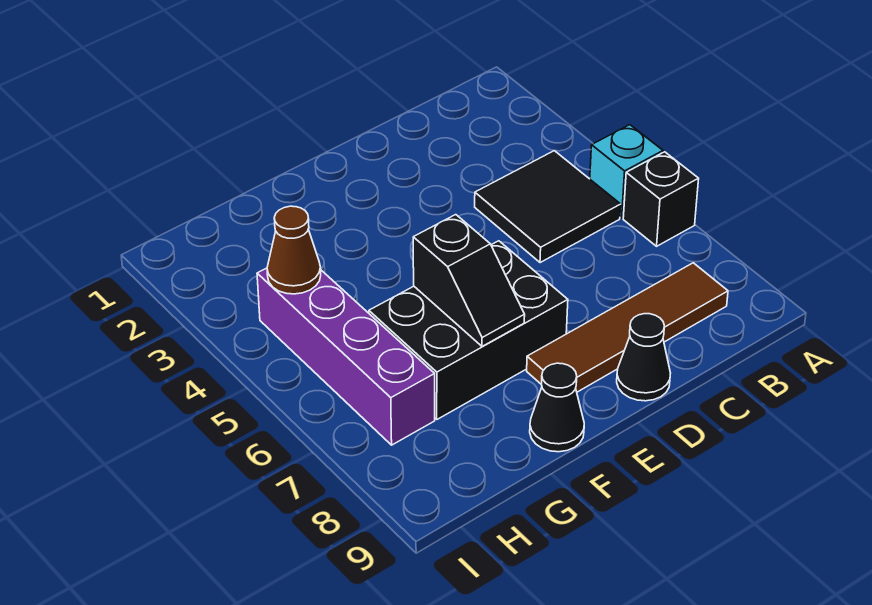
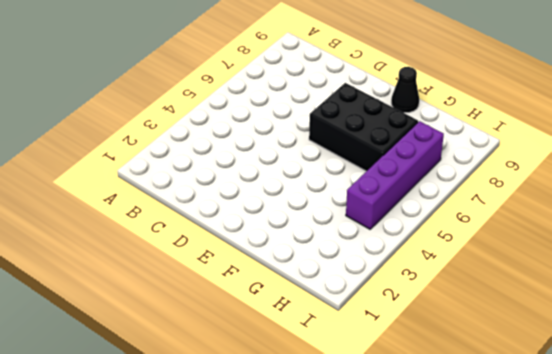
none -> cyan 1x1 brick [590,125,663,218]
none -> black 1x1 brick [623,152,699,246]

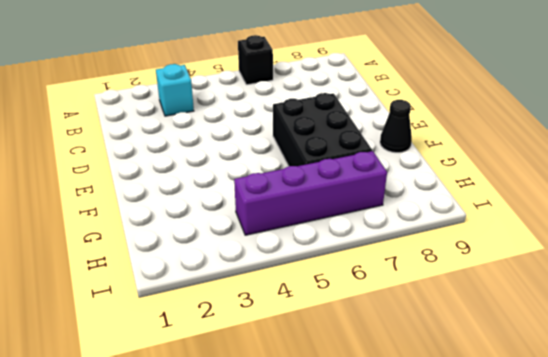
cyan 1x1 brick [156,64,194,116] -> cyan 1x1 brick moved to [590,125,663,218]
none -> black 2x2 tile [475,151,621,263]
none -> brown 1x4 tile [527,263,728,392]

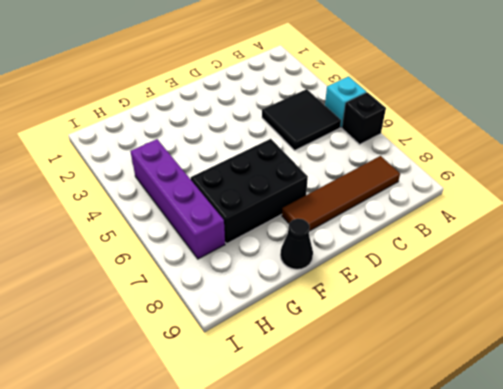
none -> black 1x1 cone [617,314,671,401]
none -> black 1x2 slope [413,215,525,346]

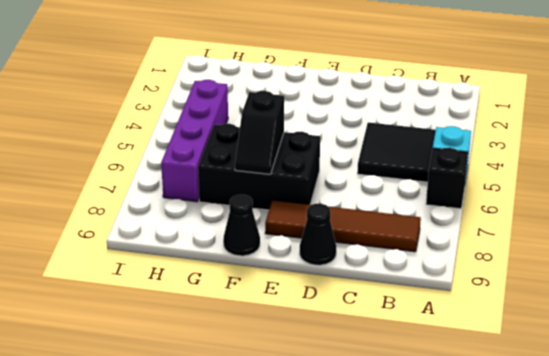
none -> brown 1x1 cone [267,206,321,294]

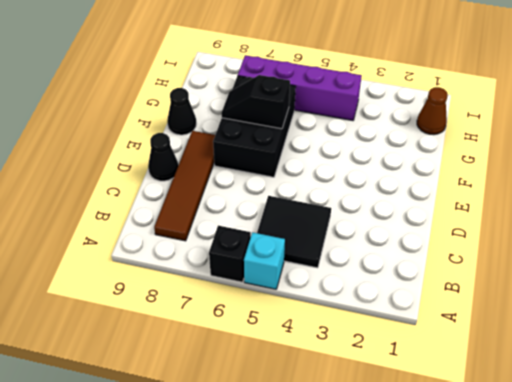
brown 1x1 cone [417,87,448,135] -> brown 1x1 cone moved to [267,206,321,294]

